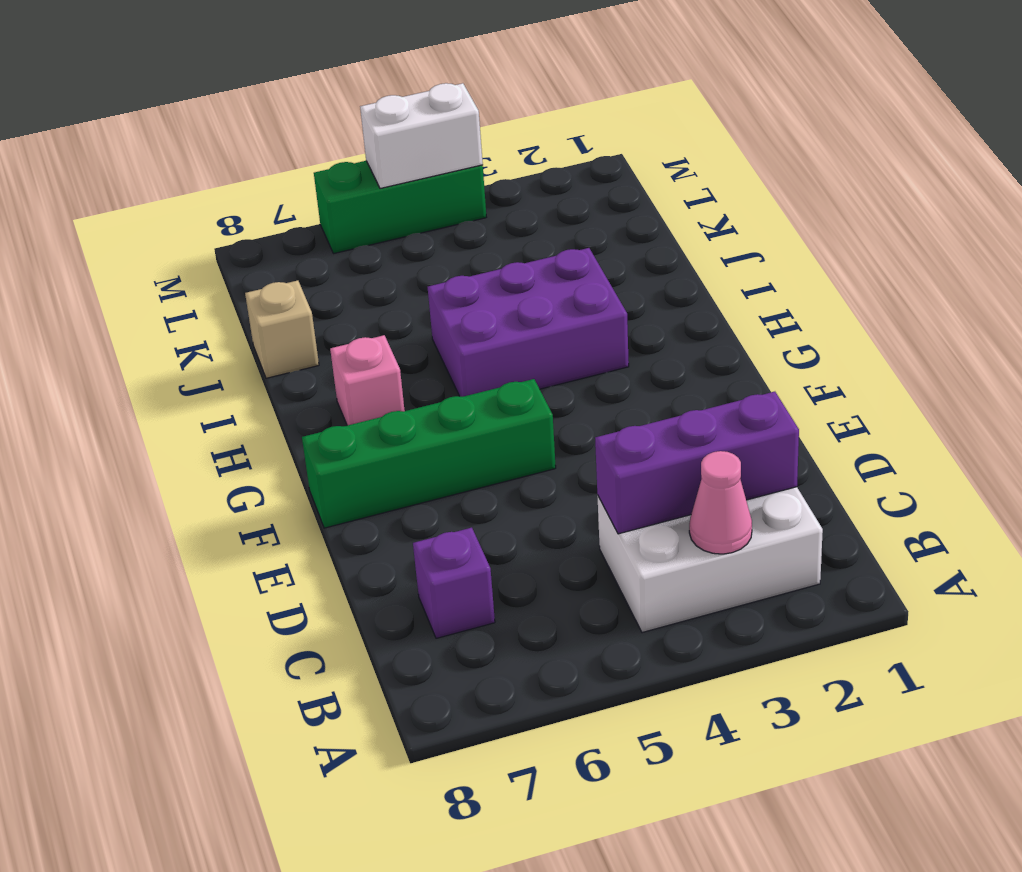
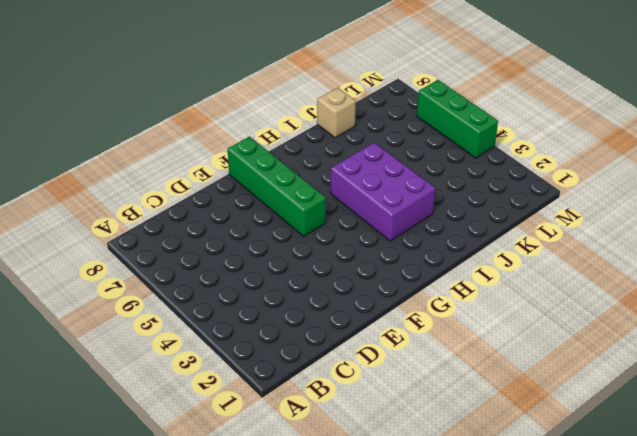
none -> white 2x3 brick [597,487,823,633]
none -> purple 1x1 brick [413,528,495,638]

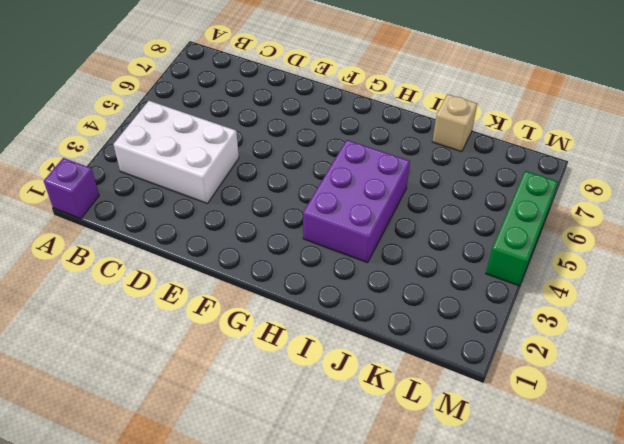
purple 1x1 brick [44,158,99,219] -> purple 1x1 brick moved to [413,528,495,638]
white 2x3 brick [113,101,239,203] -> white 2x3 brick turned to [597,487,823,633]
none -> green 1x4 brick [302,379,556,528]
none -> pink 1x1 brick [330,335,405,425]

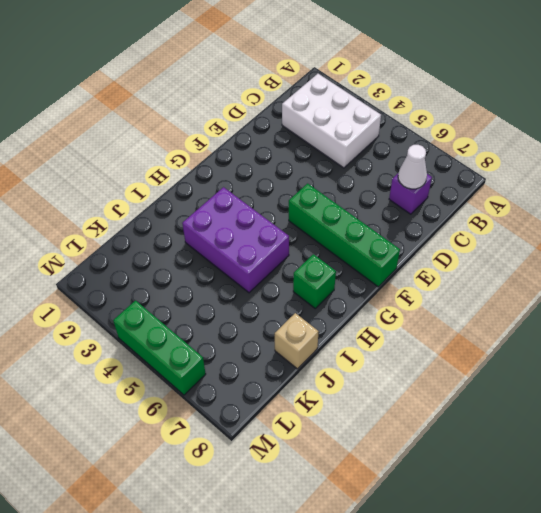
white 1x1 cone [398,145,427,189] -> none
green 1x1 brick [293,254,336,308] -> pink 1x1 brick [330,335,405,425]
none -> pink 1x1 cone [689,451,752,554]
none -> purple 1x3 brick [595,392,799,534]

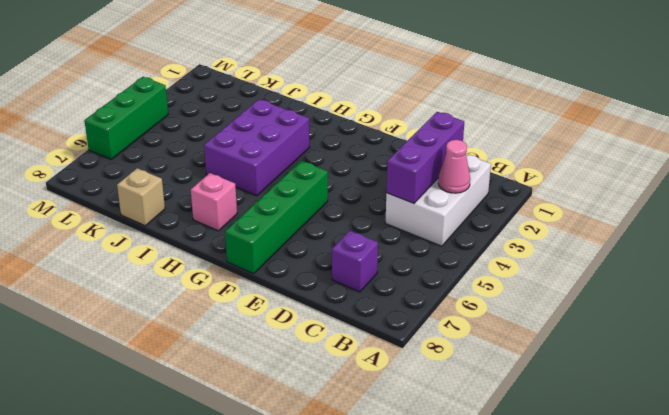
none -> white 1x2 brick [360,83,483,188]

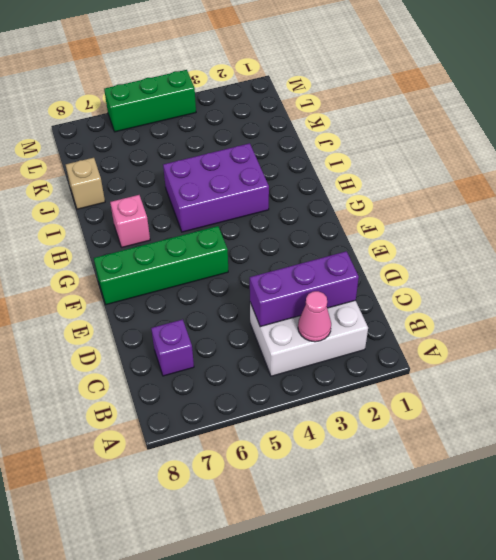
none -> white 1x2 brick [360,83,483,188]

